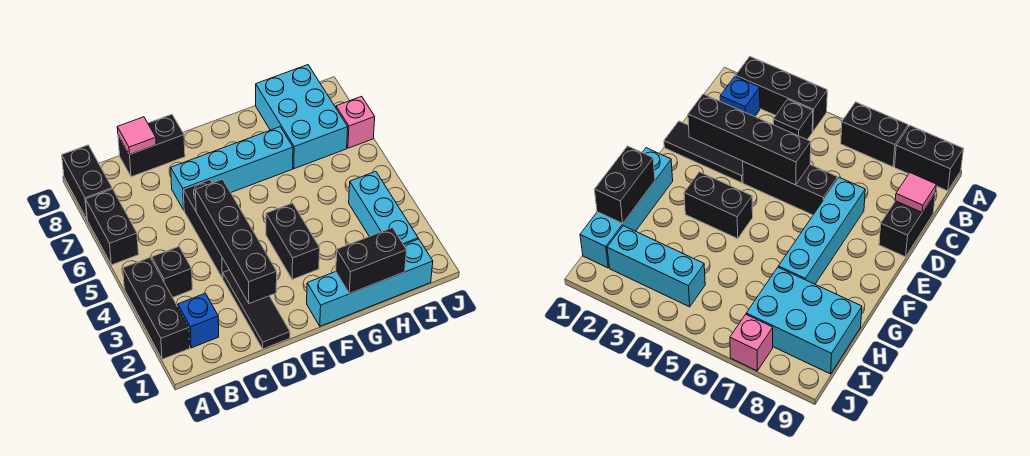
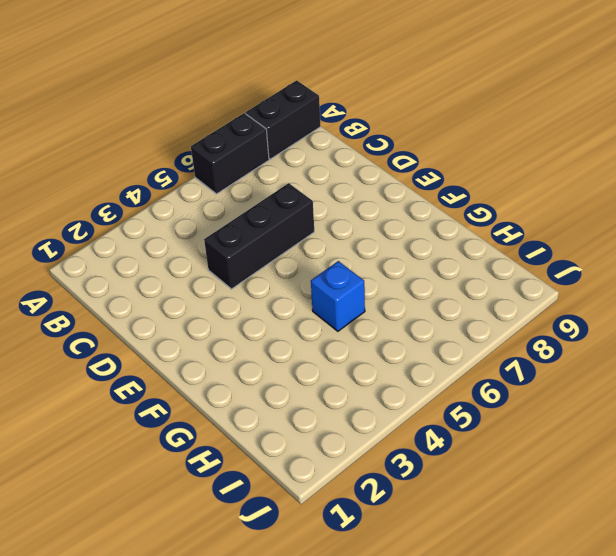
blue 1x1 brick [311,261,365,331] -> blue 1x1 brick moved to [178,293,219,348]
none -> black 1x3 brick [123,257,190,359]
none -> black 1x1 brick [152,247,192,297]
none -> black 1x2 brick [118,114,185,177]

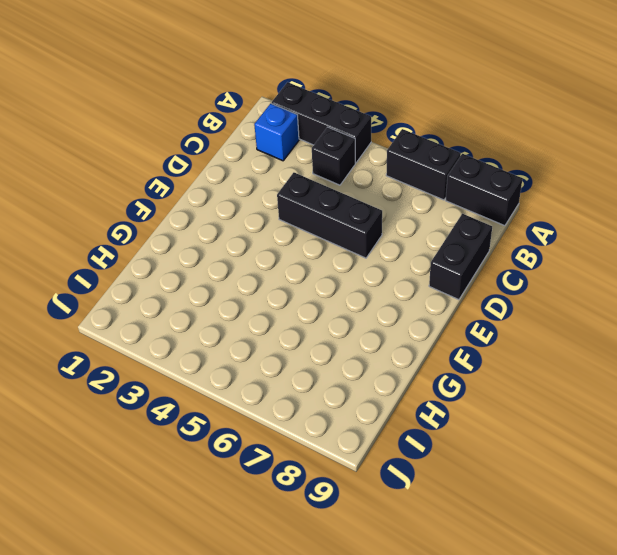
none -> black 1x3 tile [223,270,290,349]
none -> cyan 1x4 brick [171,127,293,210]
none -> cyan 1x4 brick [307,239,433,326]

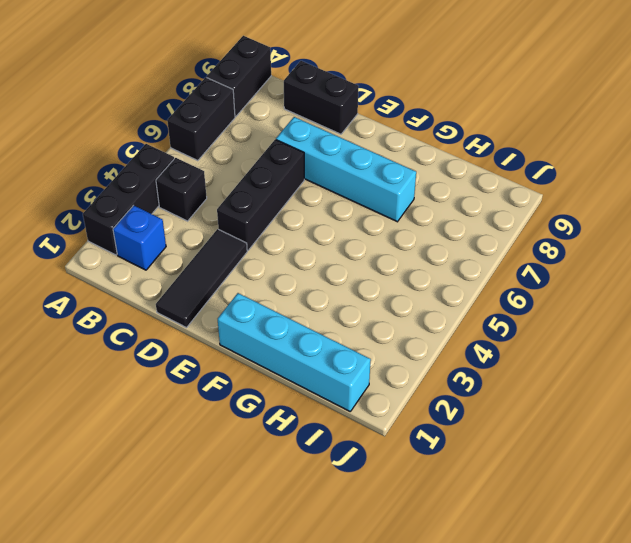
none -> black 1x2 brick [266,203,320,279]
none -> cyan 2x3 brick [256,65,348,169]
none -> cyan 1x3 brick [349,171,418,245]

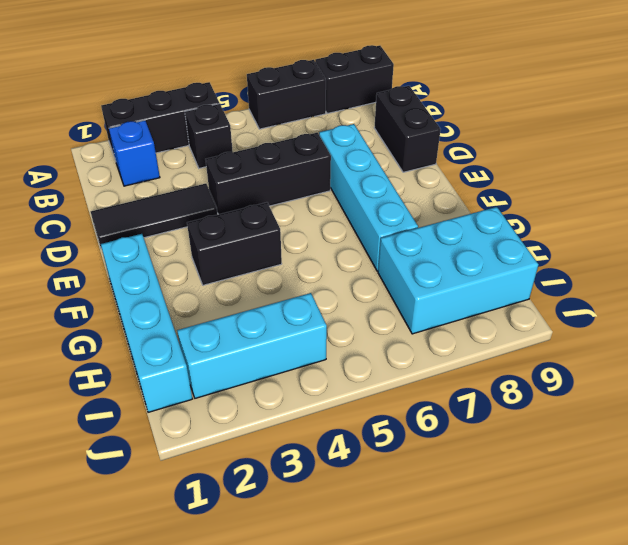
none -> pink 1x1 brick [336,96,375,148]
none -> pink 1x1 tile [117,117,156,154]
none -> black 1x4 brick [195,179,277,304]

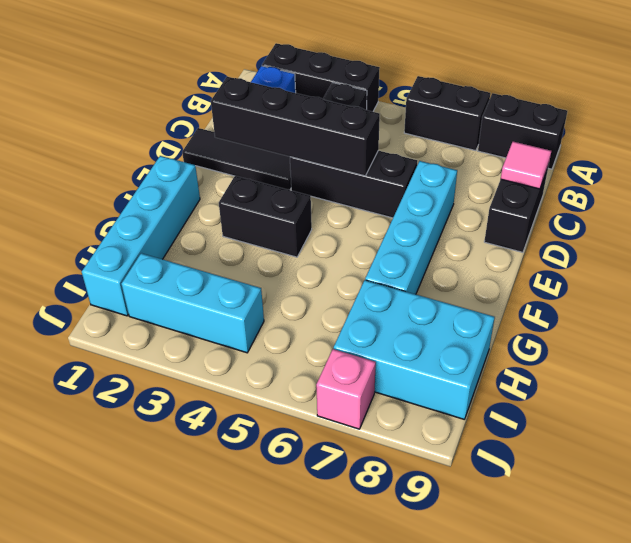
none -> black 1x2 brick [336,228,407,294]

